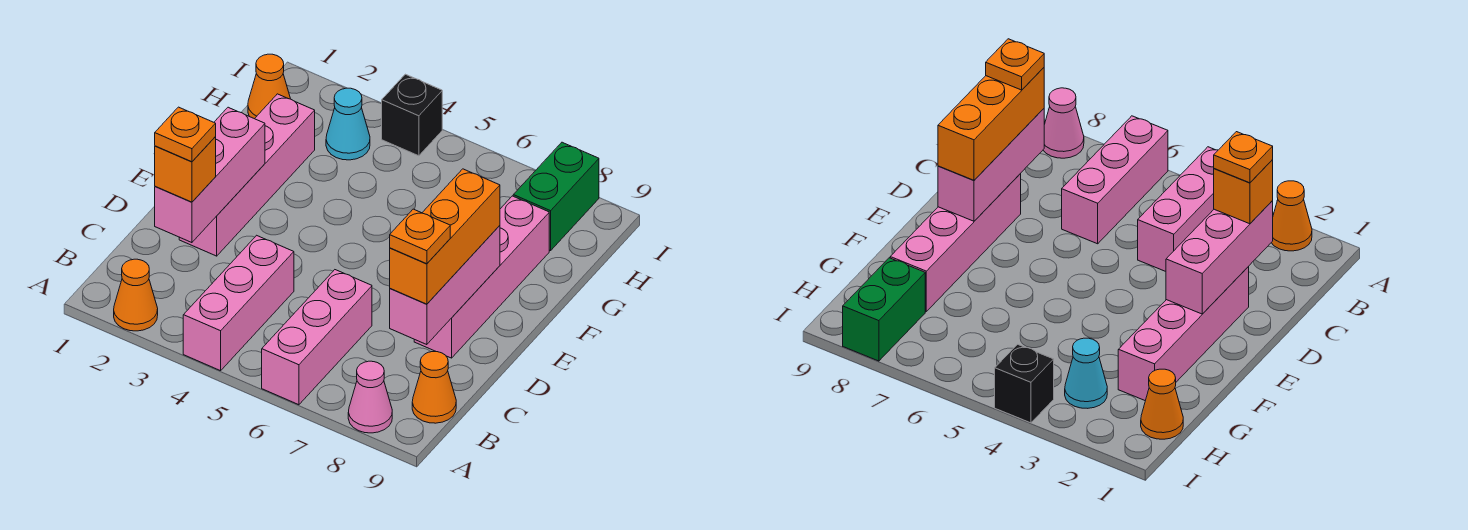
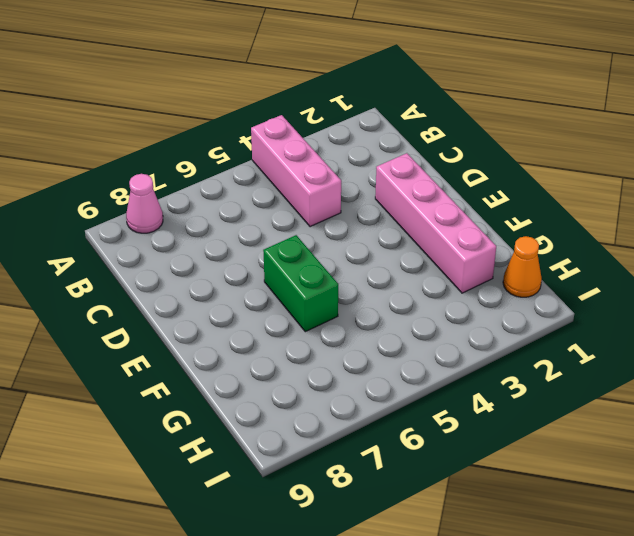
green 1x2 brick [263,235,338,332] -> green 1x2 brick moved to [513,142,599,251]
none -> orange 1x1 cone [114,259,158,331]
none -> pink 1x3 brick [262,270,372,405]
none -> orange 1x1 cone [412,352,456,423]

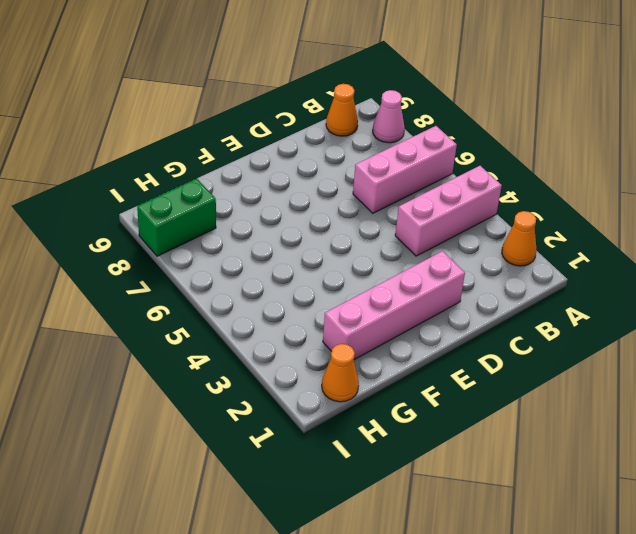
none -> pink 1x4 brick [414,196,549,358]
none -> cyan 1x1 cone [326,88,370,160]
none -> black 1x1 brick [382,74,442,156]

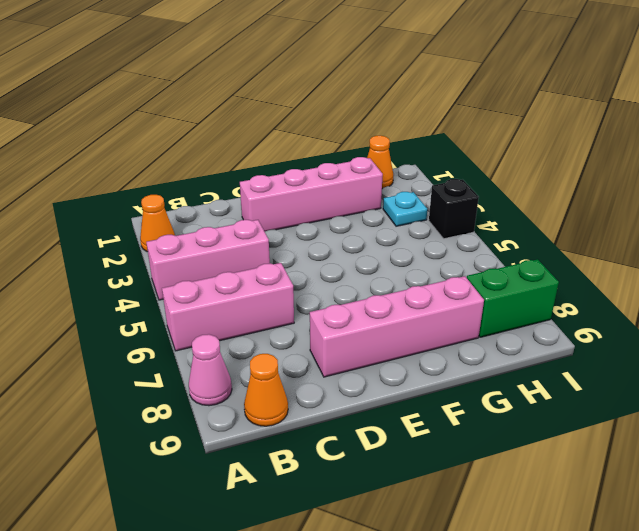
cyan 1x1 plate [383,192,427,226] -> cyan 1x1 cone [326,88,370,160]
none -> pink 1x3 brick [155,107,265,243]
none -> pink 1x3 brick [390,226,500,345]
none -> orange 1x1 brick [155,137,216,202]

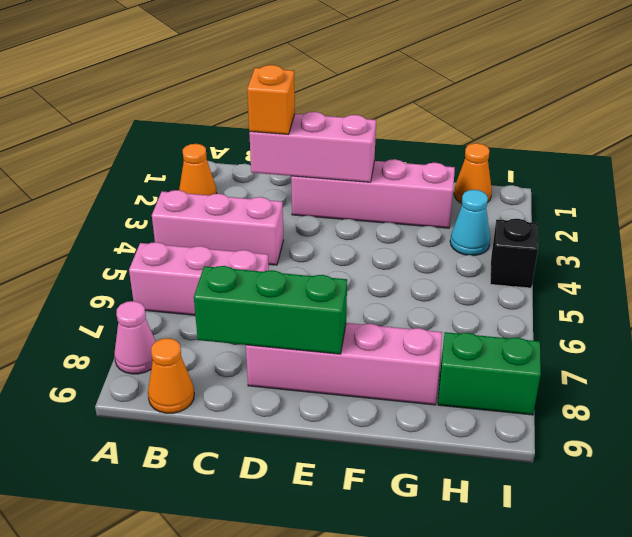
green 1x3 brick [194,266,347,354] -> pink 1x3 brick [390,226,500,345]
none -> orange 1x3 brick [390,169,500,304]
none -> orange 1x1 plate [155,107,216,162]
none -> orange 1x1 plate [390,209,450,264]

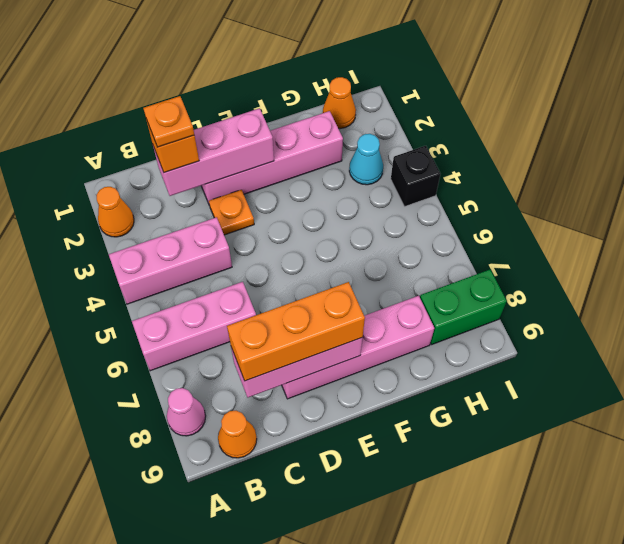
orange 1x1 plate [209,190,254,235] -> orange 1x1 plate moved to [390,209,450,264]

